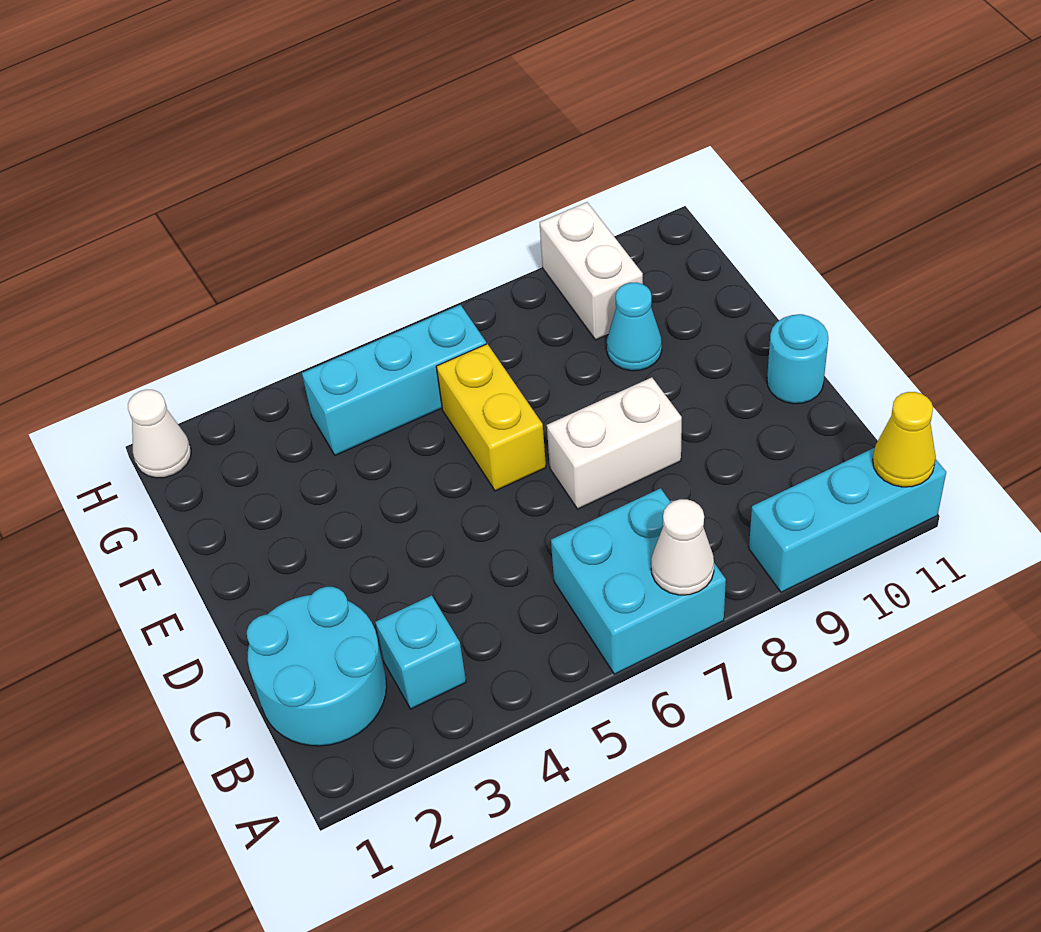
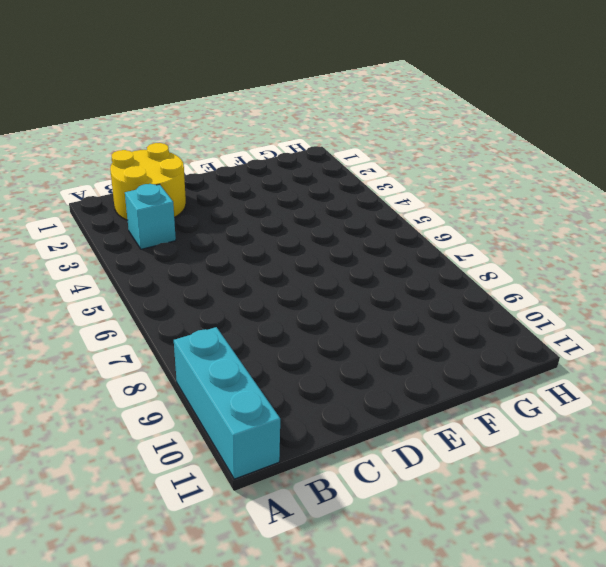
yellow 2x2 round brick [110,143,186,220] -> cyan 2x2 round brick [247,587,387,746]
none -> cyan 2x2 brick [551,488,726,674]
none -> white 1x2 brick [547,377,682,509]
none -> cyan 1x1 round brick [767,314,828,404]

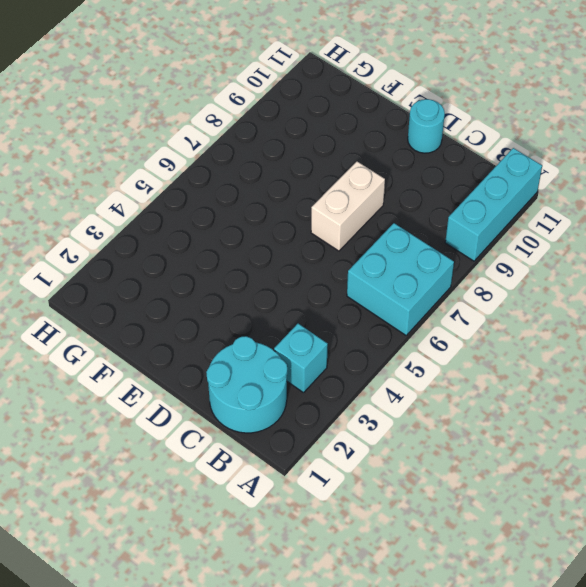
none -> yellow 1x2 brick [436,344,546,491]
none -> cyan 1x1 cone [607,282,662,371]
none -> cyan 1x3 brick [302,305,486,455]

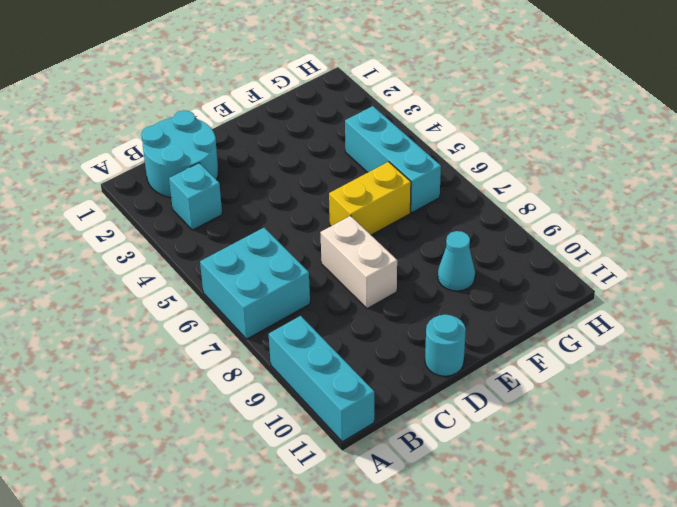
none -> white 1x2 brick [540,202,643,340]
none -> white 1x1 cone [128,390,191,478]
none -> white 1x1 cone [651,499,714,595]

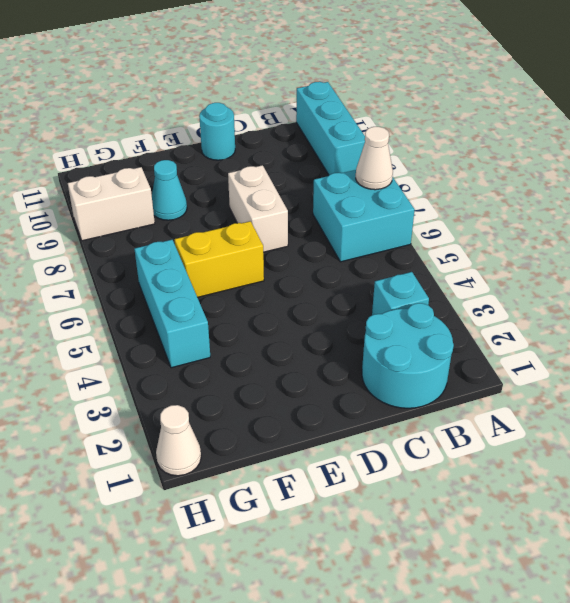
none -> yellow 1x1 cone [873,392,936,487]

